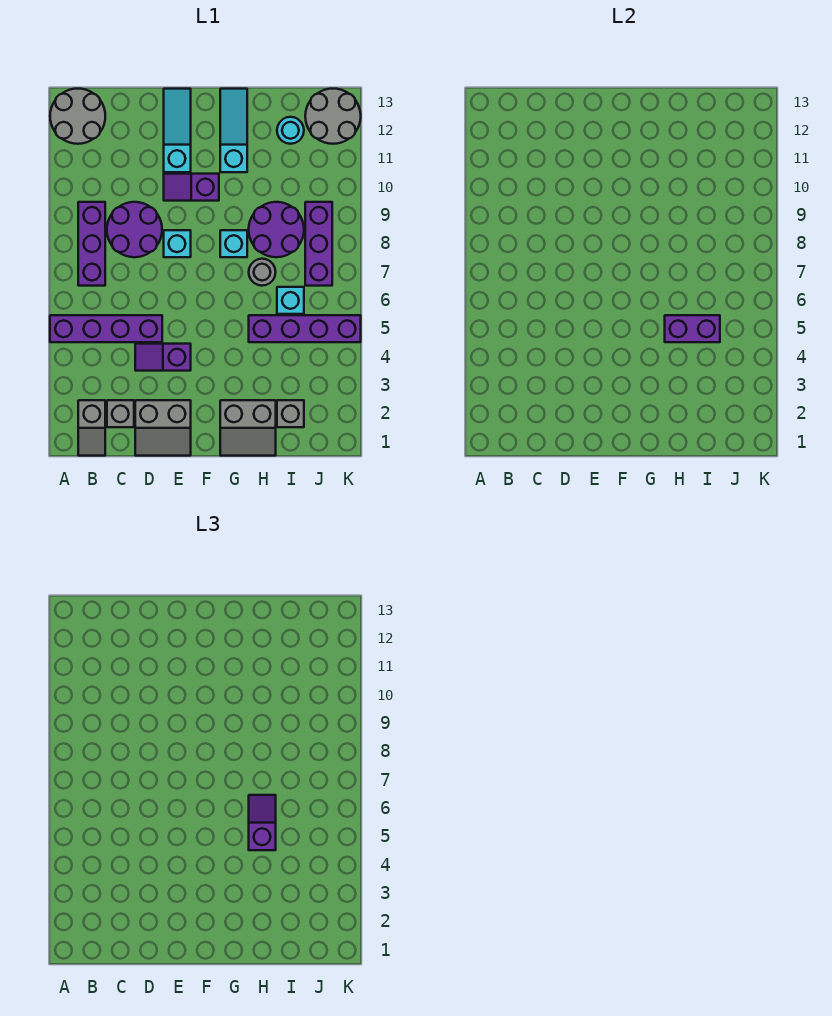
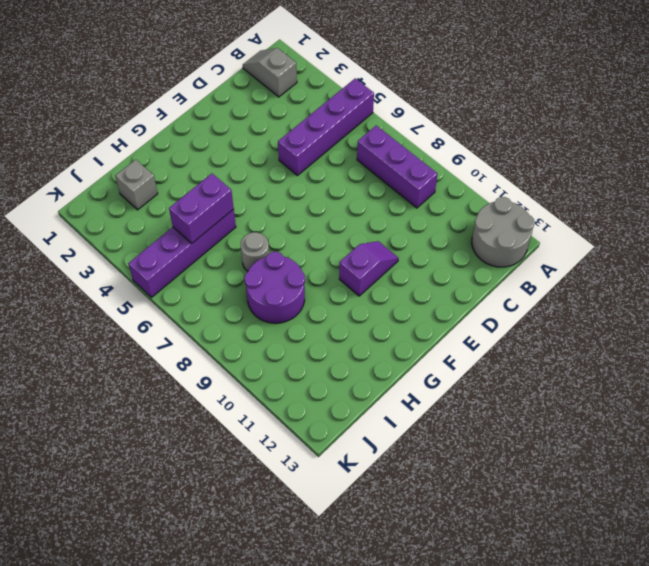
none -> grey 1x1 brick [107,400,134,427]
none -> purple 2x2 round brick [107,202,162,257]
none -> grey 2x2 slope [135,400,191,456]

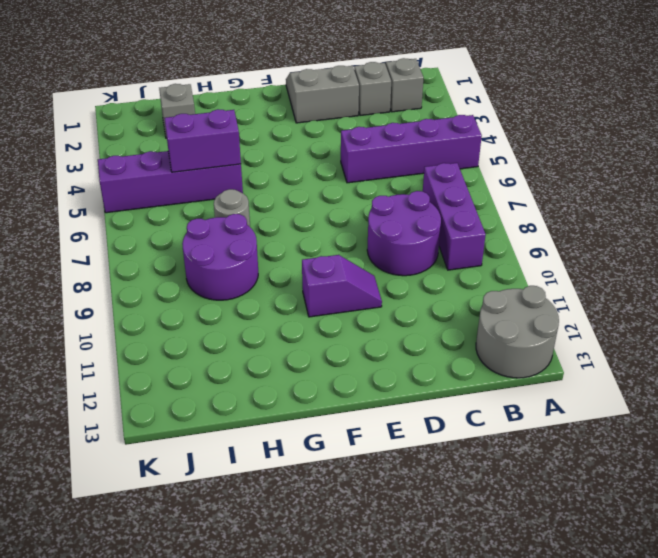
none -> purple 1x2 slope [135,344,191,371]
none -> cyan 1x1 brick [164,230,191,257]
none -> cyan 1x3 slope [164,89,191,172]

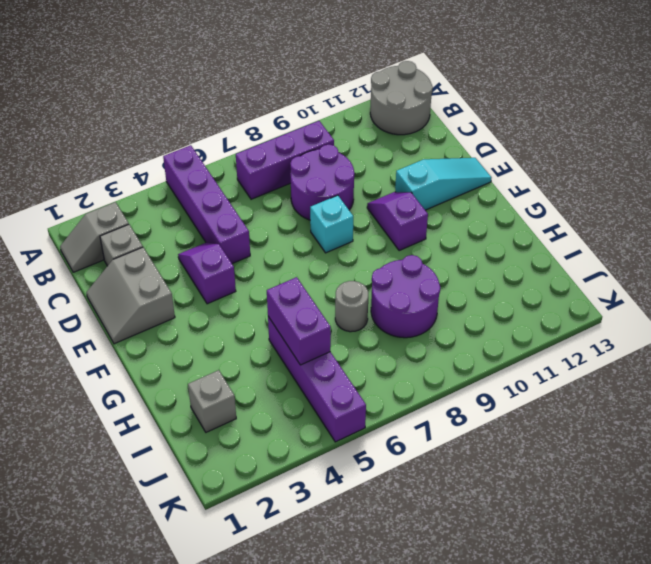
none -> grey 2x2 slope [220,400,276,456]
none -> cyan 1x1 brick [220,230,247,257]
none -> cyan 1x3 slope [220,89,247,172]

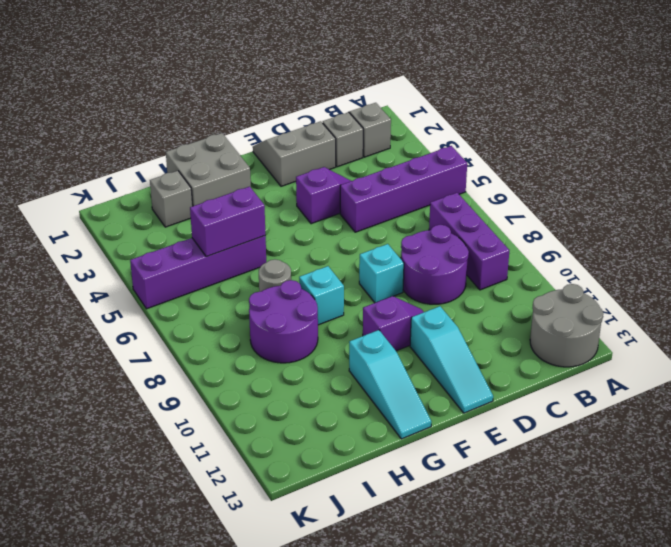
grey 2x2 brick [166,133,251,206] -> grey 2x2 slope [220,400,276,456]
none -> cyan 1x1 brick [277,287,304,314]
none -> cyan 1x1 round brick [277,117,304,144]
none -> purple 1x3 brick [305,202,332,286]

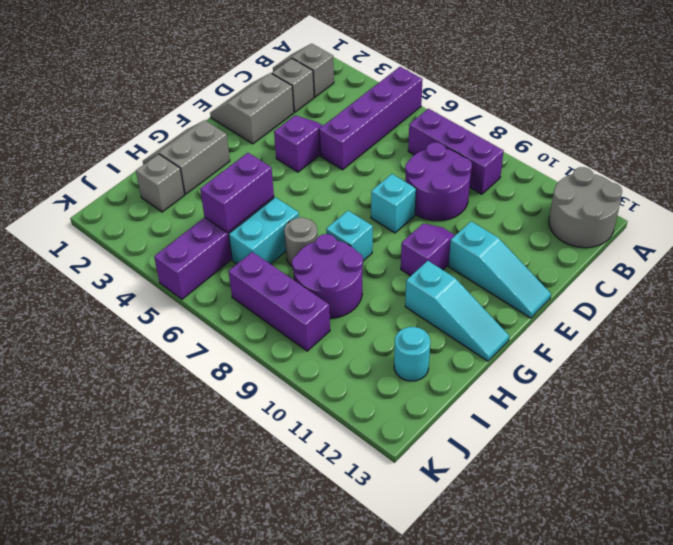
cyan 1x2 brick [229,197,299,264] -> cyan 1x1 brick [277,287,304,314]
none -> grey 2x2 round brick [305,89,361,144]
none -> purple 1x2 slope [249,795,276,850]

